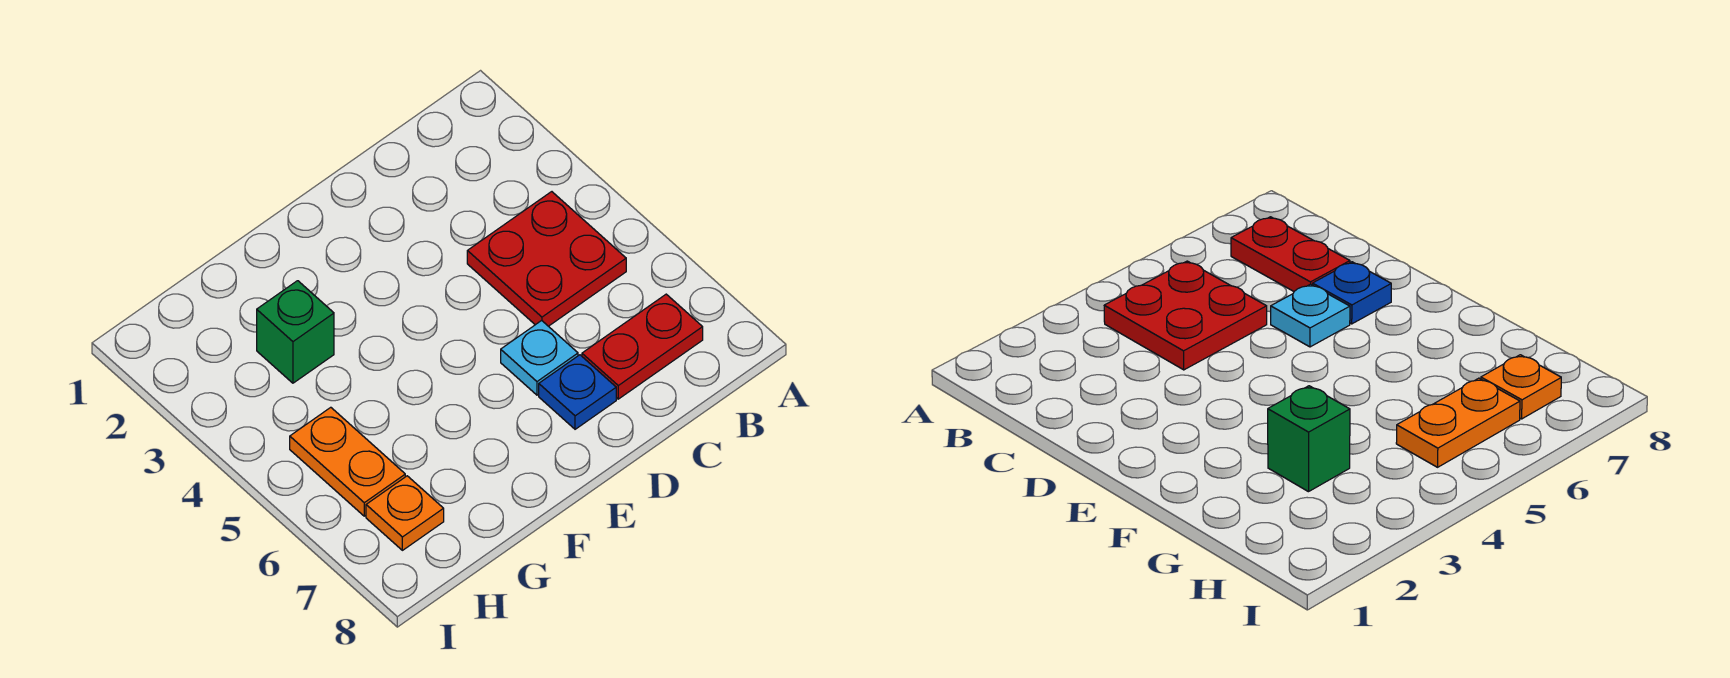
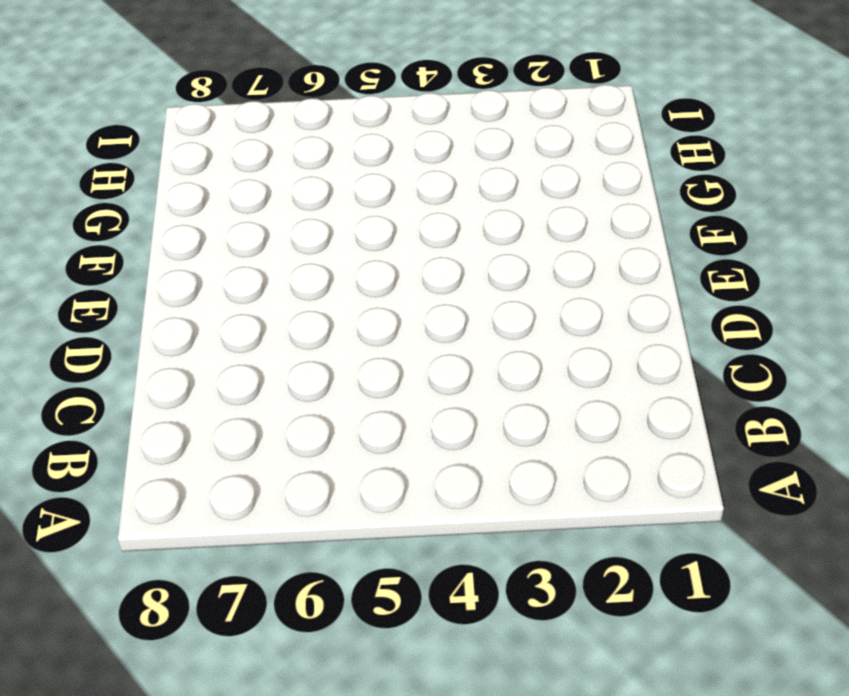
none -> red 2x2 plate [467,192,626,326]
none -> red 1x2 plate [582,294,703,399]

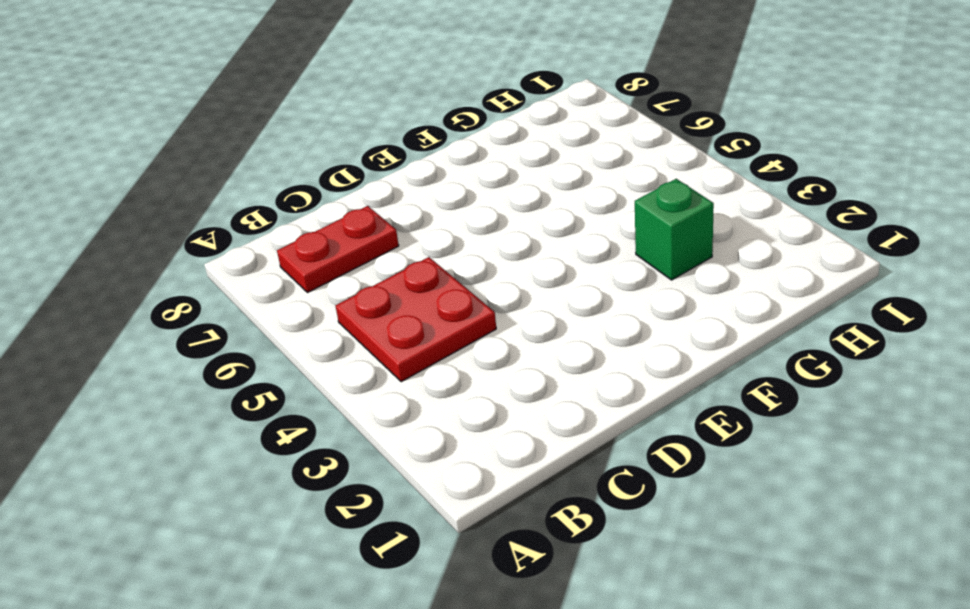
none -> cyan 1x1 plate [501,321,578,395]
none -> blue 1x1 plate [539,355,616,429]

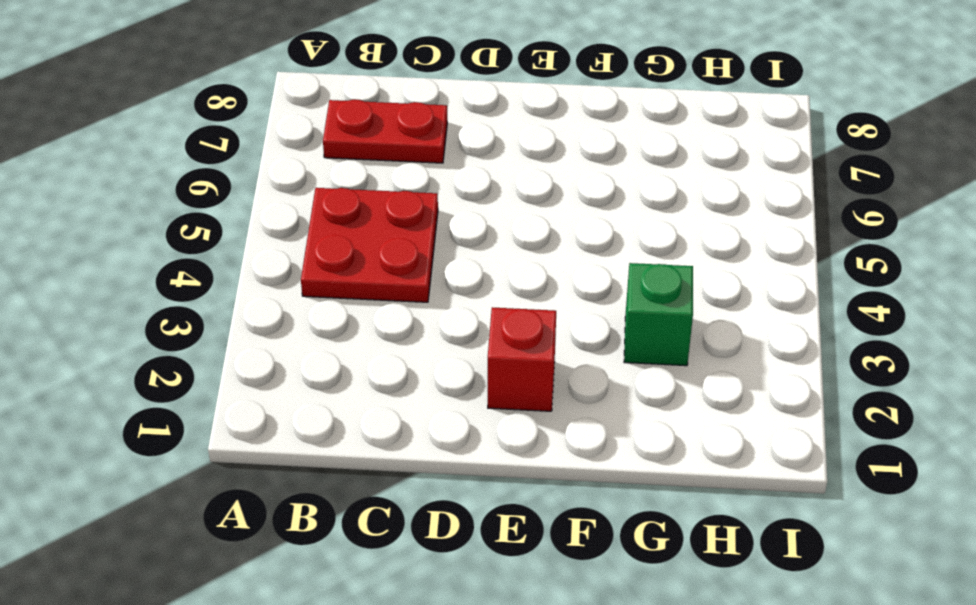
red 1x1 brick [488,307,556,411] -> none
none -> cyan 1x1 plate [501,321,578,395]
none -> blue 1x1 plate [539,355,616,429]

